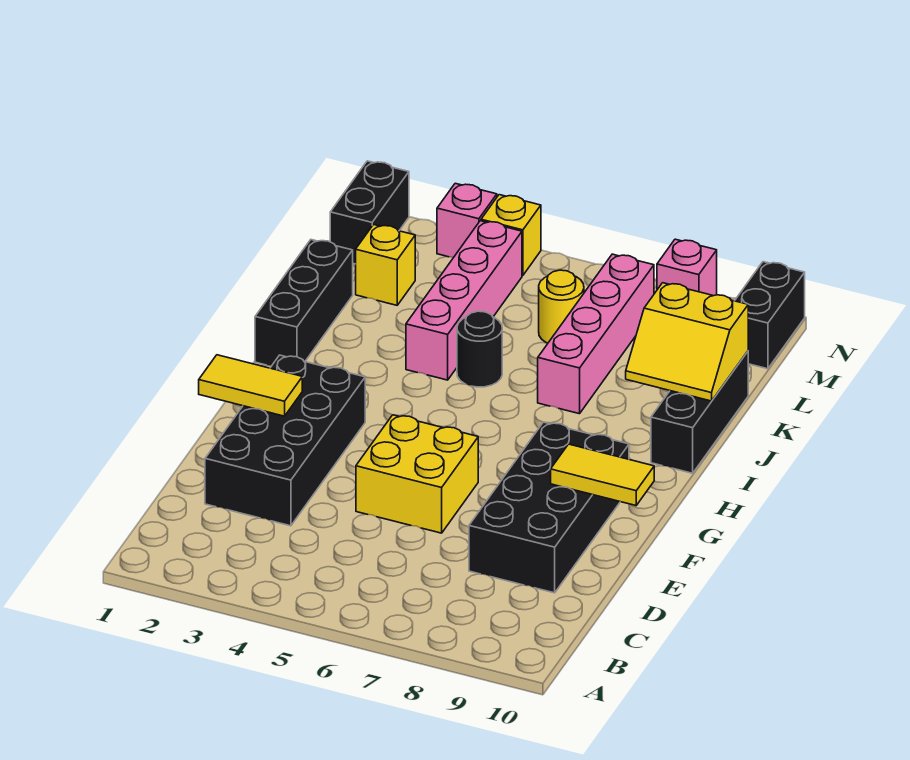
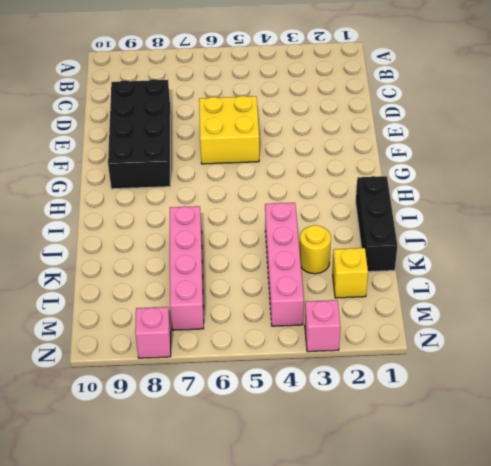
yellow 1x1 round brick [300,225,331,274] -> yellow 1x1 round brick moved to [539,270,584,343]
none -> black 2x4 brick [205,355,365,526]
none -> black 1x3 brick [651,351,748,473]
none -> black 1x1 round brick [457,311,502,387]

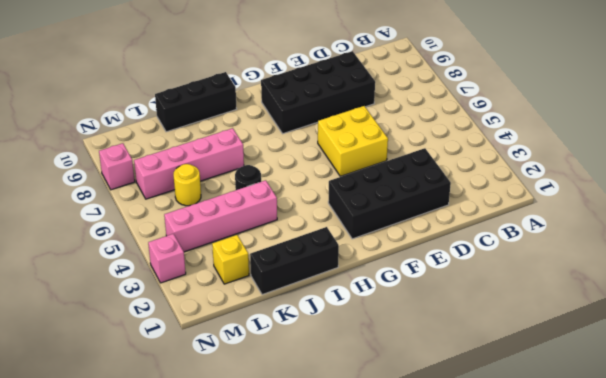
none -> black 1x2 brick [330,161,409,264]
none -> black 1x2 brick [735,262,805,369]
none -> yellow 1x1 brick [481,195,541,276]

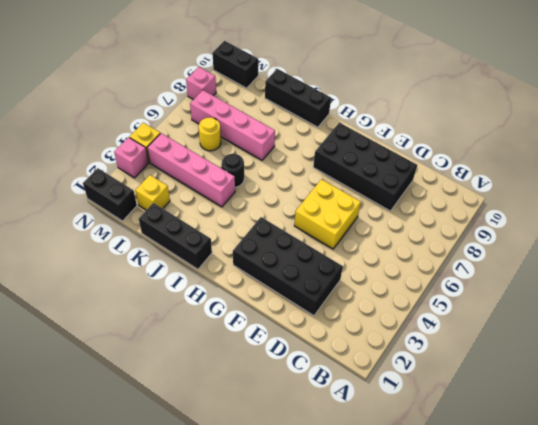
none -> yellow 1x2 tile [199,355,302,416]
none -> yellow 1x2 tile [551,444,654,506]
none -> yellow 2x2 slope [626,283,748,401]

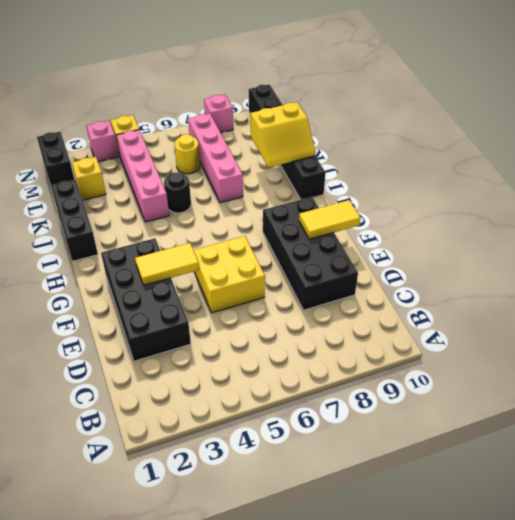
yellow 1x2 tile [135,243,199,285] -> yellow 1x2 tile moved to [199,355,302,416]

